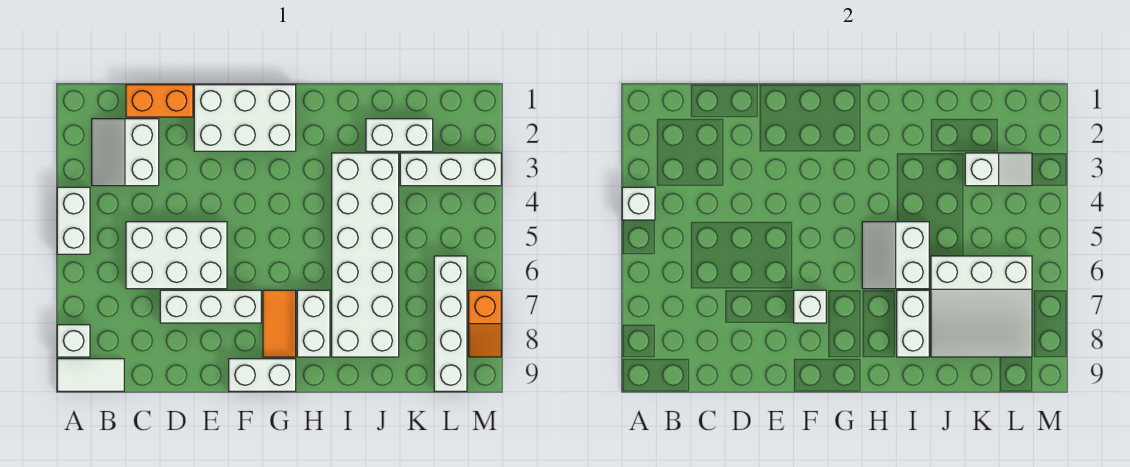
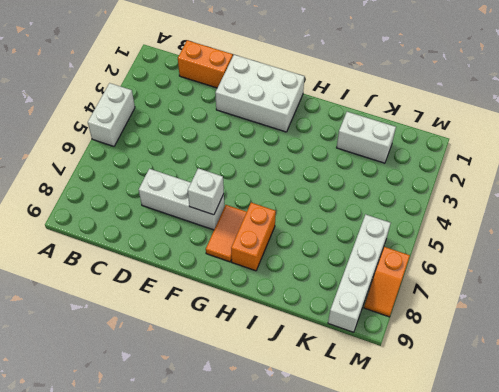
orange 1x2 brick [231,203,276,271] -> white 1x2 brick [297,290,330,357]
none -> white 1x1 brick [57,325,90,357]
none -> white 1x2 tile [57,359,124,391]
none -> white 2x2 slope [92,119,159,186]

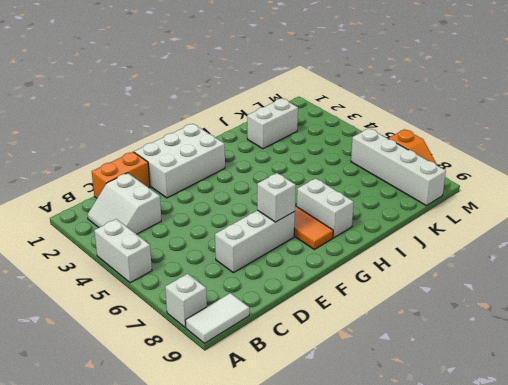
none -> white 2x3 brick [126,222,227,289]
none -> white 1x2 brick [229,359,296,391]
none -> white 2x6 brick [332,153,399,357]

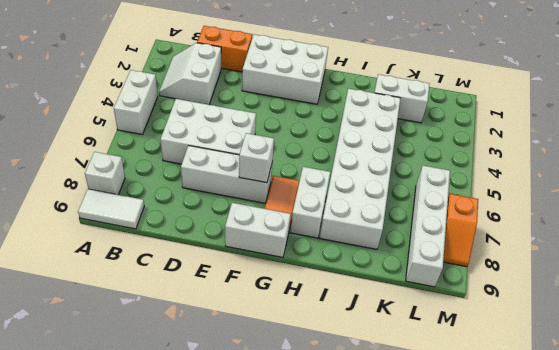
none -> white 1x3 brick [400,153,501,186]
none -> white 1x1 brick [622,187,655,220]
none -> white 2x2 slope [862,222,929,289]

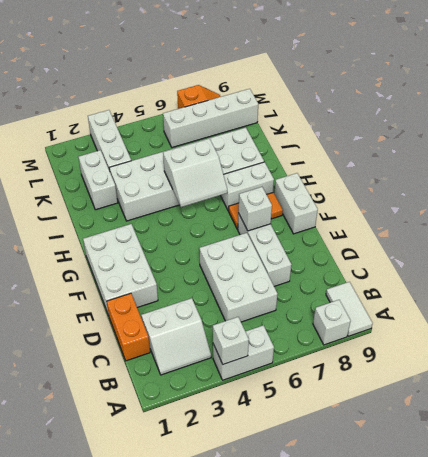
none -> white 1x2 brick [897,290,929,357]
none -> white 3x3 slope [931,256,1032,357]
none -> white 1x2 slope [965,153,1032,186]

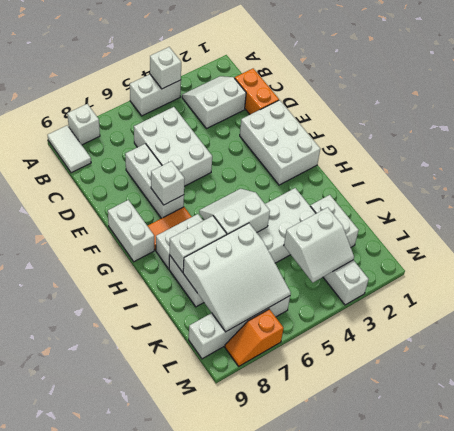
white 3x3 slope [183,223,291,332] -> white 3x3 slope turned to [931,256,1032,357]
white 2x2 slope [284,207,354,282] -> white 1x2 slope [965,153,1032,186]

